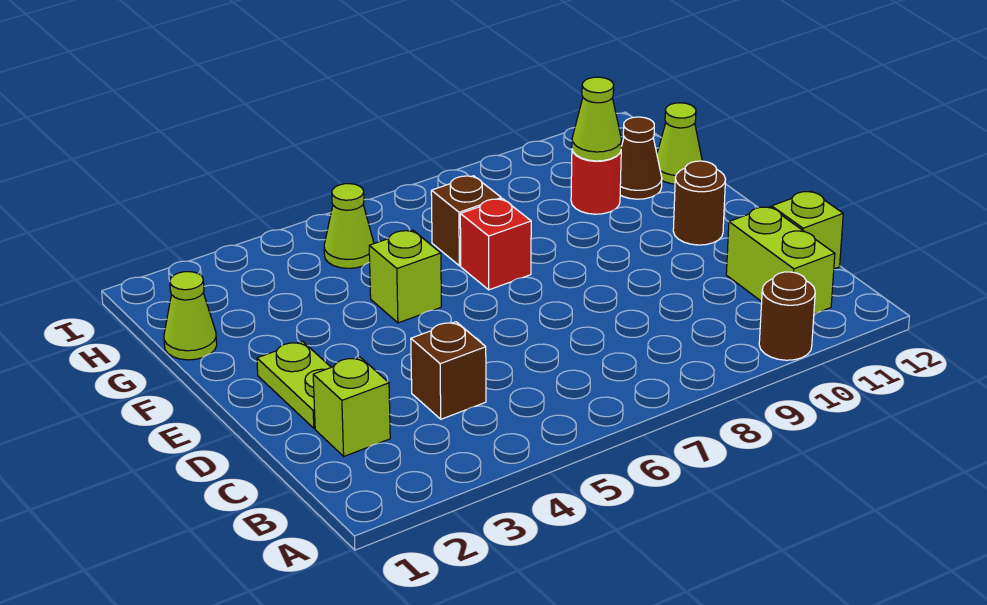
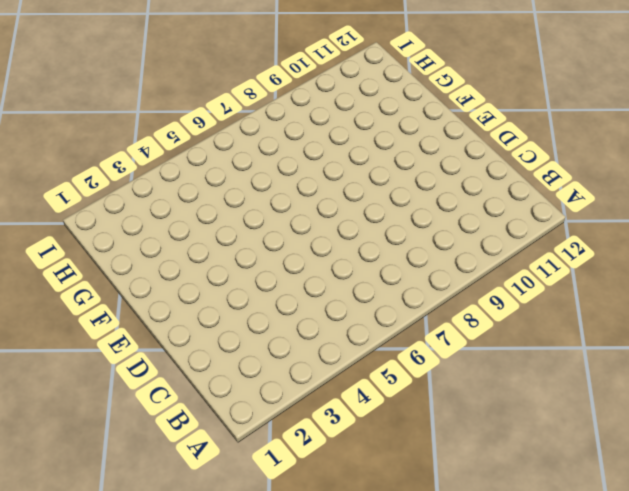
none -> brown 1x1 round brick [759,272,815,360]
none -> lime 1x2 brick [726,207,835,314]
none -> lime 1x1 brick [313,357,390,456]

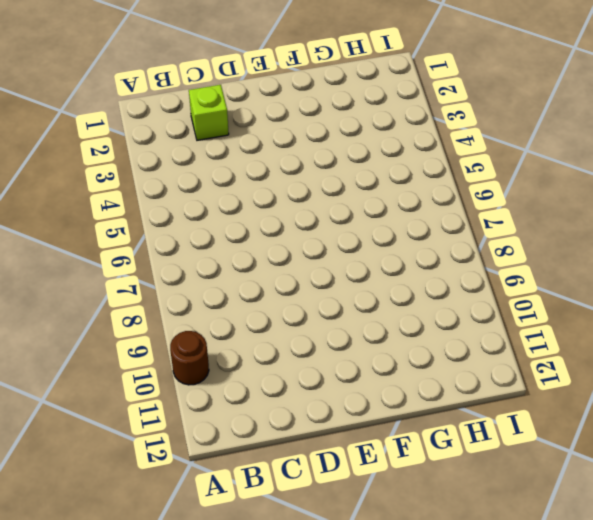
none -> lime 1x2 brick [726,207,835,314]
none -> brown 1x1 brick [411,322,486,419]
none -> lime 1x1 brick [771,191,843,269]

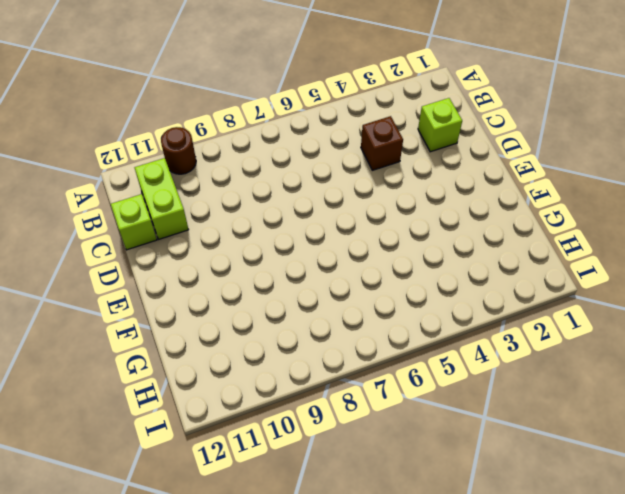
none -> lime 1x2 plate [257,341,331,428]
none -> brown 1x1 round brick [673,161,726,245]
none -> lime 1x1 brick [369,230,441,323]

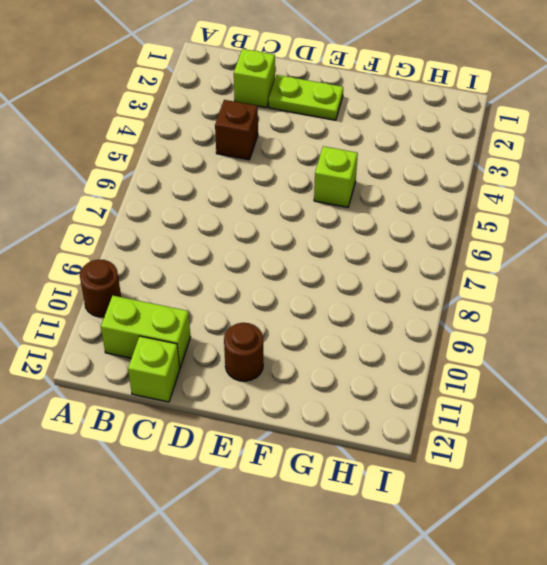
none -> red 1x1 brick [460,199,531,290]
none -> lime 1x1 cone [164,272,217,360]
none -> brown 1x1 brick [431,176,501,266]

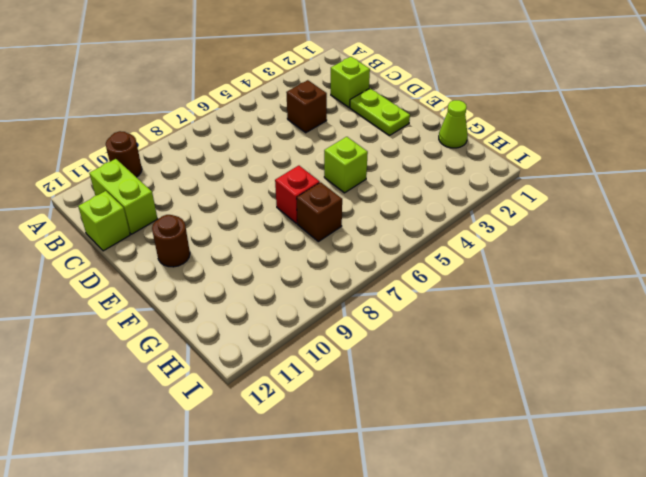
none -> red 1x1 round brick [571,150,621,214]
none -> brown 1x1 cone [620,117,662,199]
none -> lime 1x1 cone [657,103,702,184]

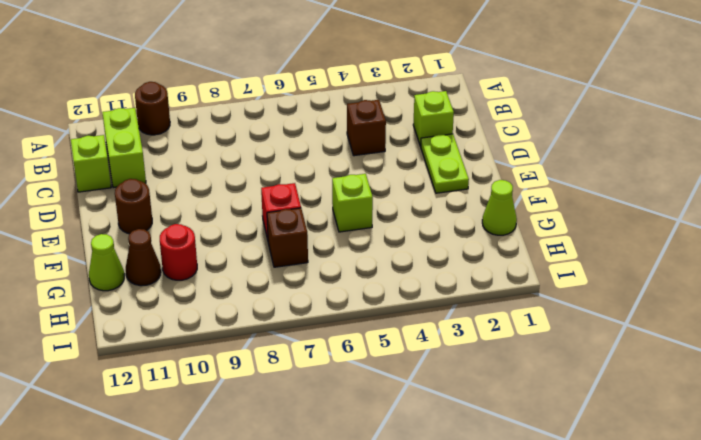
none -> lime 1x1 cone [324,184,374,268]
none -> lime 1x1 cone [572,77,622,161]

